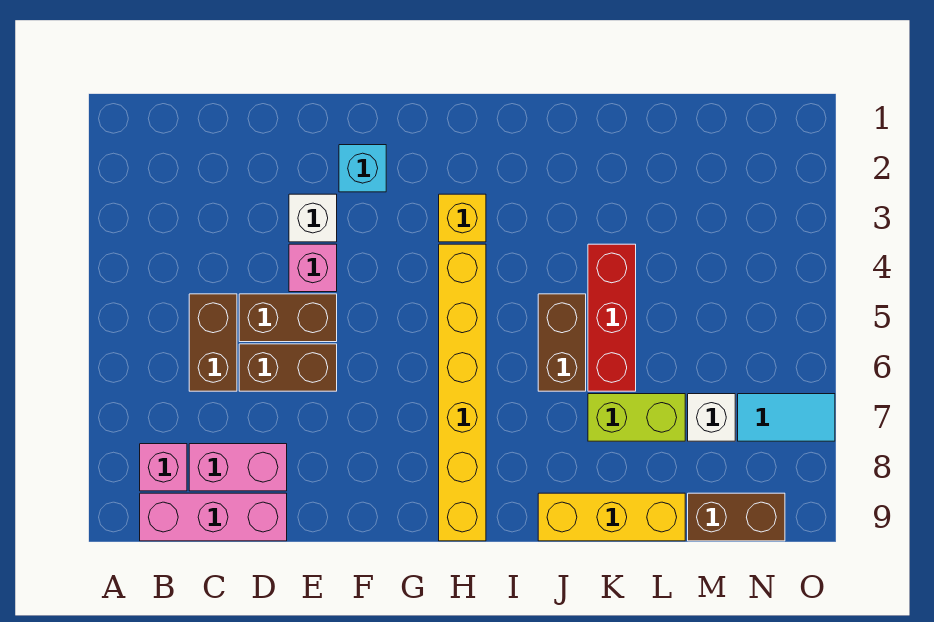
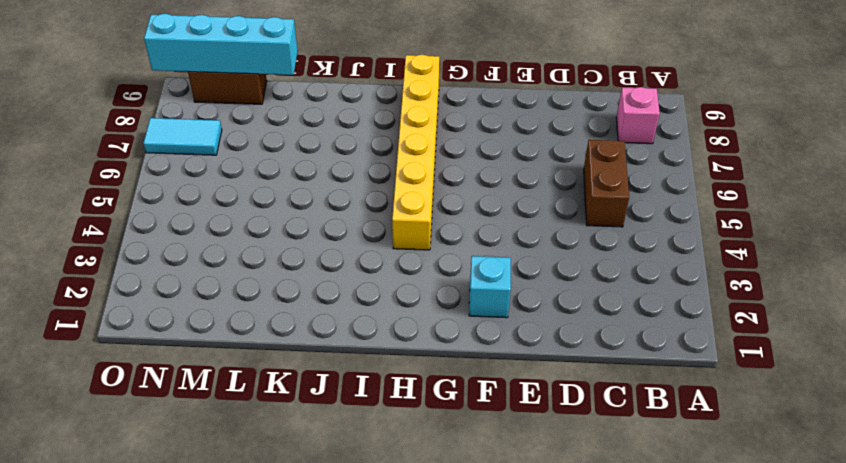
cyan 1x4 brick [144,14,298,75] -> none
none -> pink 1x3 brick [140,493,287,541]
none -> pink 1x2 brick [189,444,287,491]
none -> brown 1x2 brick [239,294,337,342]

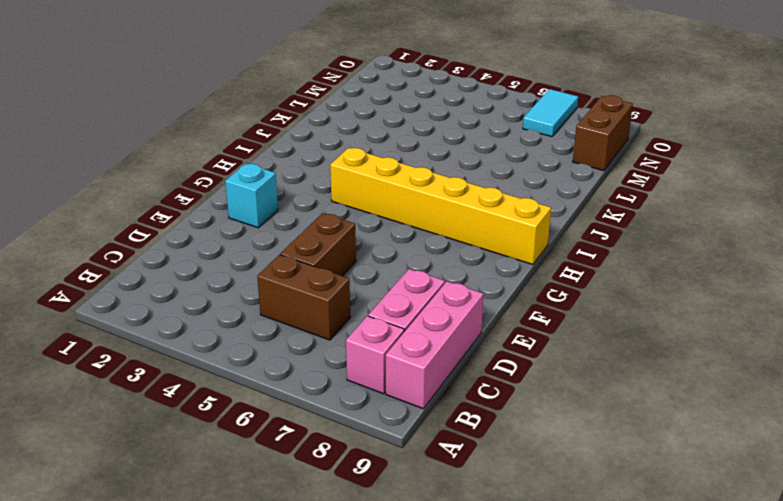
none -> brown 1x2 brick [239,344,337,391]
none -> white 1x1 brick [289,194,337,242]
none -> pink 1x1 brick [289,244,337,292]

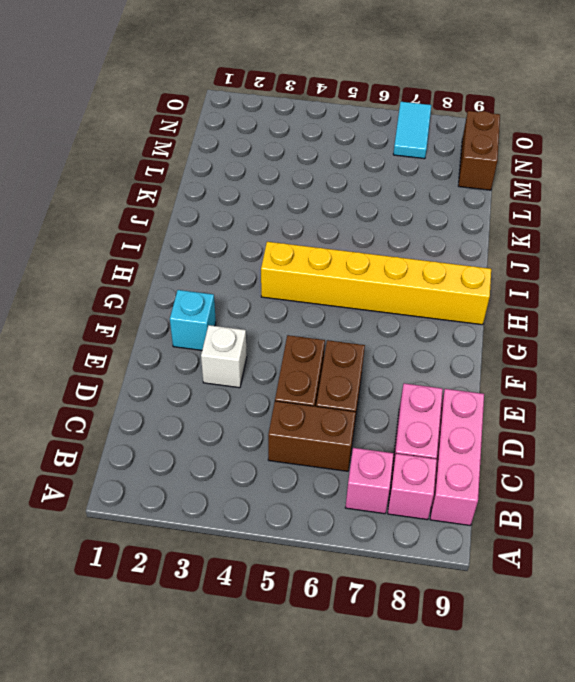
pink 1x1 brick [345,448,394,514] -> pink 1x1 brick moved to [289,244,337,292]
none -> yellow 1x1 brick [439,194,486,242]
none -> brown 1x2 brick [538,294,586,391]
none -> yellow 1x3 brick [538,493,685,541]

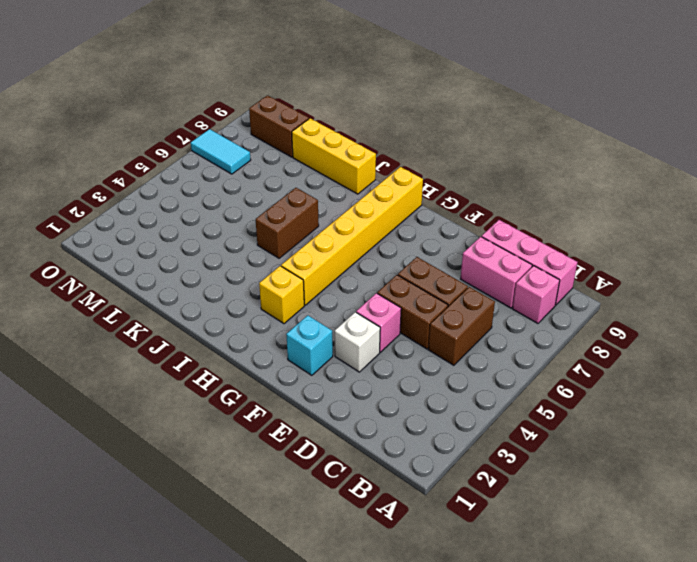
none -> red 1x3 brick [588,244,636,391]
none -> lime 1x2 brick [588,394,685,441]
none -> white 1x1 brick [688,394,735,441]

